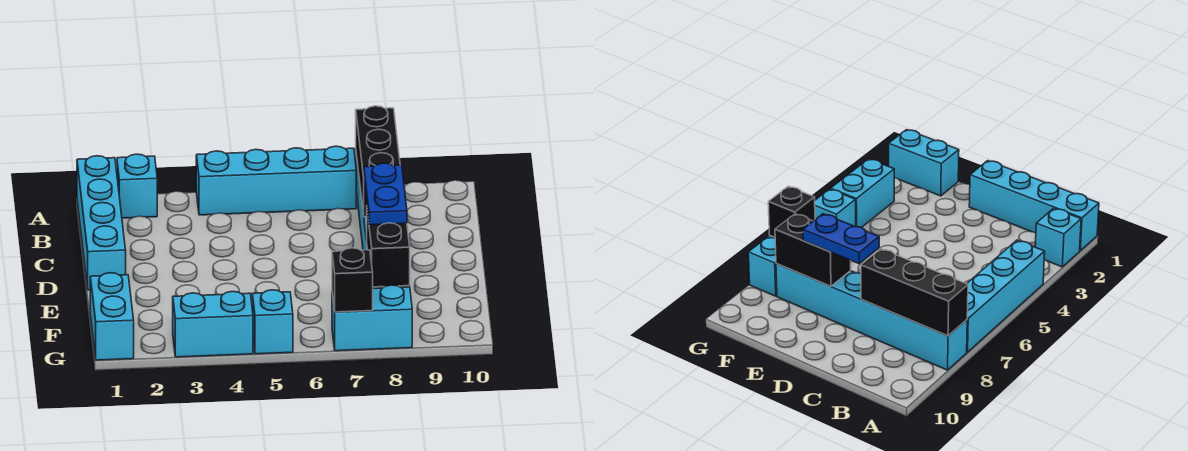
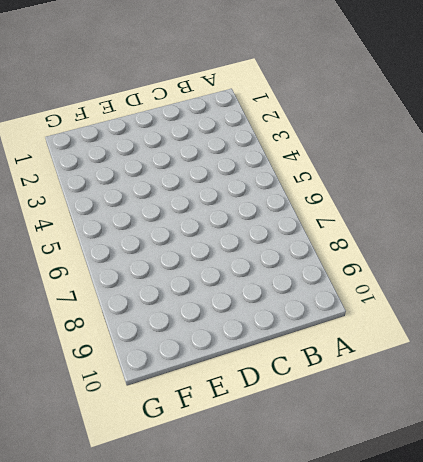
none -> cyan 1x4 brick [77,156,126,290]
none -> cyan 1x1 brick [117,154,157,218]
none -> cyan 1x4 brick [196,146,356,215]

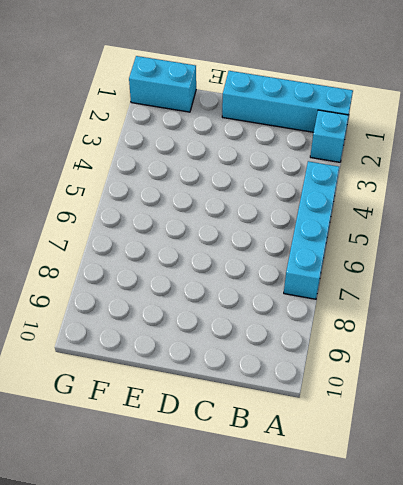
none -> cyan 1x6 brick [776,264,967,370]
none -> cyan 1x2 brick [173,291,253,357]
none -> cyan 1x1 brick [252,290,293,354]

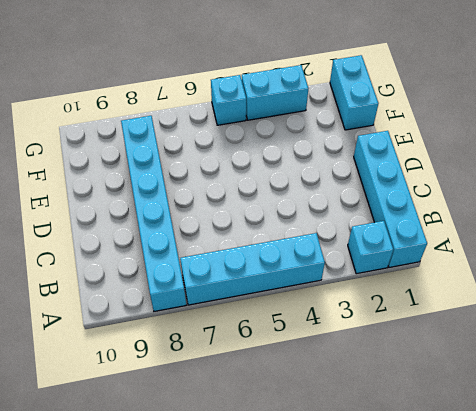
none -> cyan 1x2 brick [332,285,412,351]
none -> black 1x3 brick [356,106,400,217]
none -> black 1x2 brick [367,211,410,287]

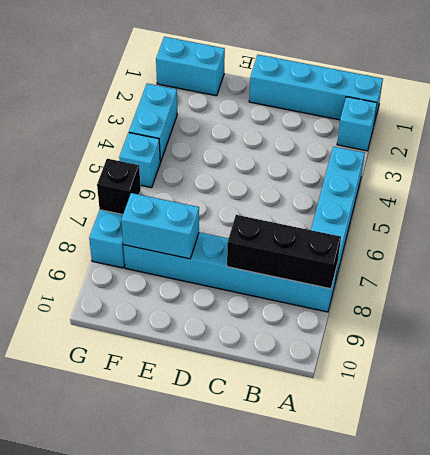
cyan 1x2 brick [121,193,199,259] -> black 1x2 brick [367,211,410,287]
none -> blue 1x2 plate [364,163,407,225]

